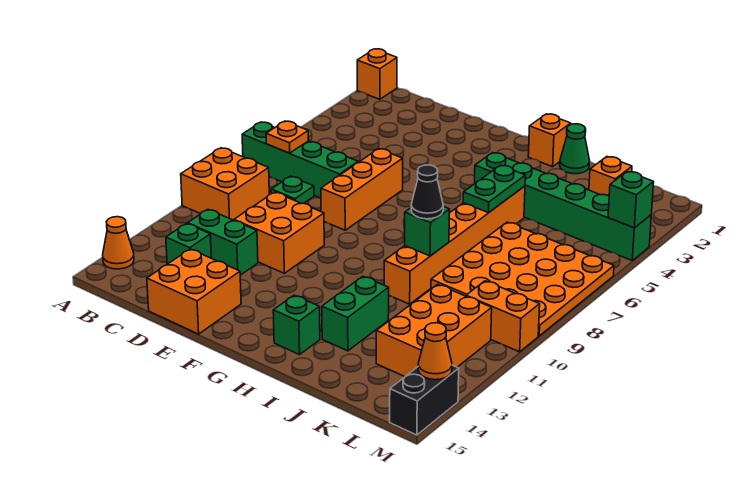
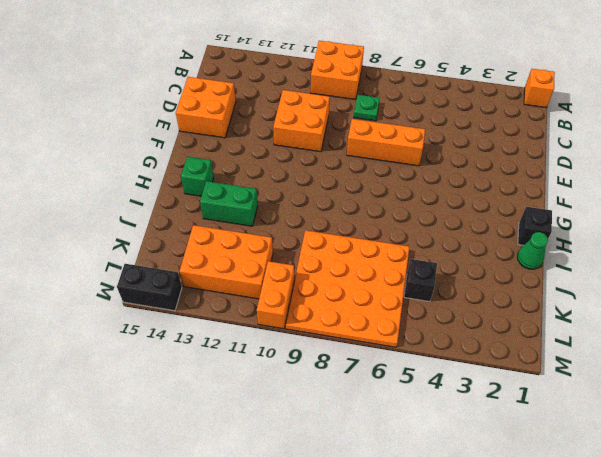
black 1x1 brick [518,207,552,245] -> orange 1x1 brick [528,114,571,167]
black 1x1 brick [404,259,437,302] -> none
none -> green 1x4 brick [242,122,358,198]
none -> orange 1x1 cone [103,217,134,269]
none -> green 1x2 brick [188,209,258,275]

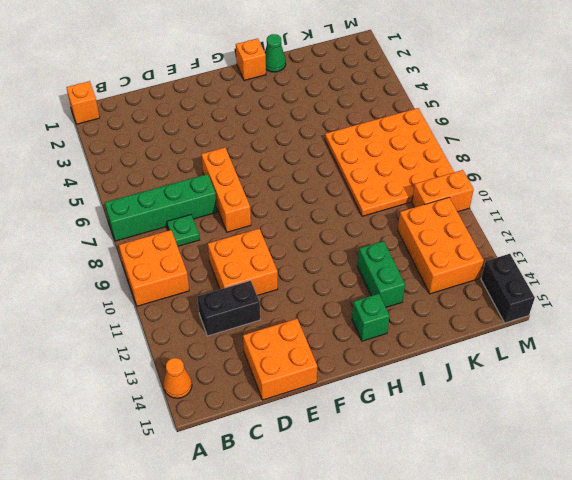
black 1x2 brick [197,280,260,336] -> green 1x2 brick [188,209,258,275]
none -> green 1x1 brick [166,224,211,264]
none -> green 1x6 brick [474,153,651,260]
none -> orange 1x6 brick [384,186,525,304]

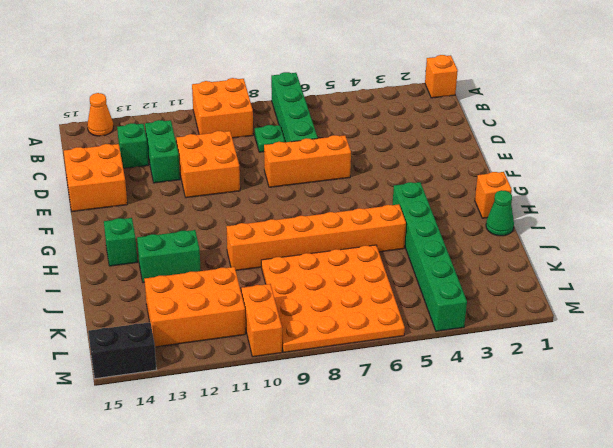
none -> orange 1x1 brick [589,157,632,196]
none -> orange 1x1 plate [266,121,309,153]
none -> green 1x2 plate [463,165,525,213]

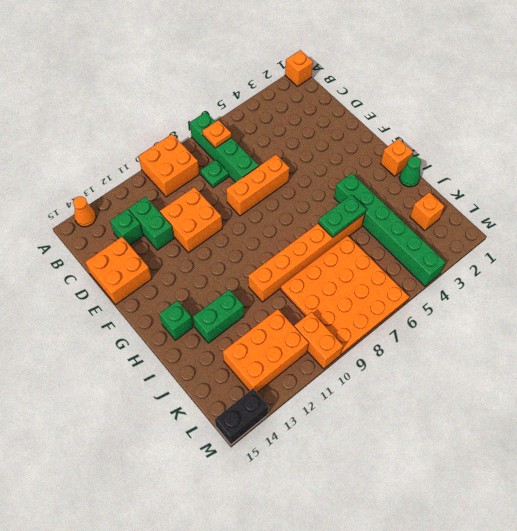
none -> green 1x1 brick [405,206,450,256]
none -> green 1x1 brick [608,171,654,228]
none -> orange 1x1 cone [418,323,452,380]

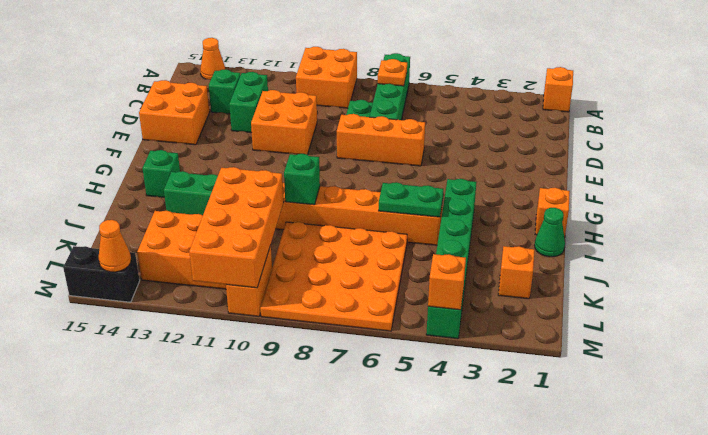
orange 2x4 brick [189,167,284,288] -> none
orange 1x1 brick [428,254,466,310] -> green 1x1 brick [608,171,654,228]
none -> black 1x1 cone [411,165,443,219]

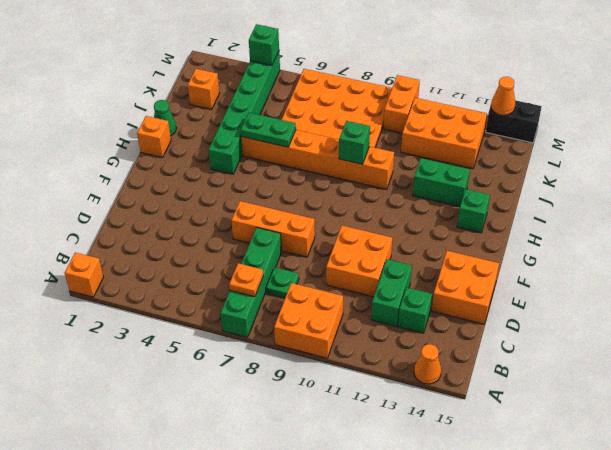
none -> black 1x1 cone [411,165,443,219]

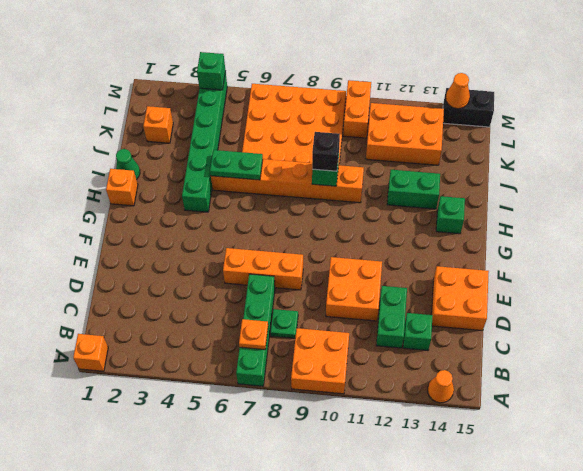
black 1x1 brick [312,132,340,171] -> black 1x1 cone [411,165,443,219]

